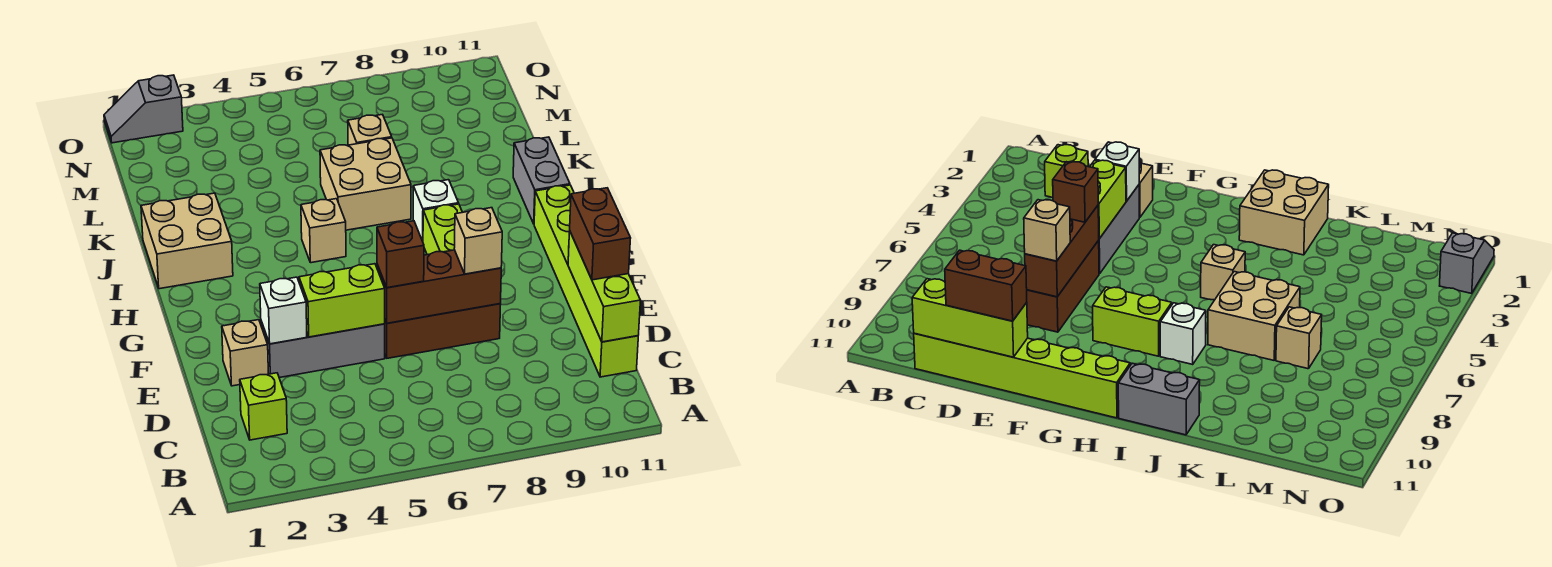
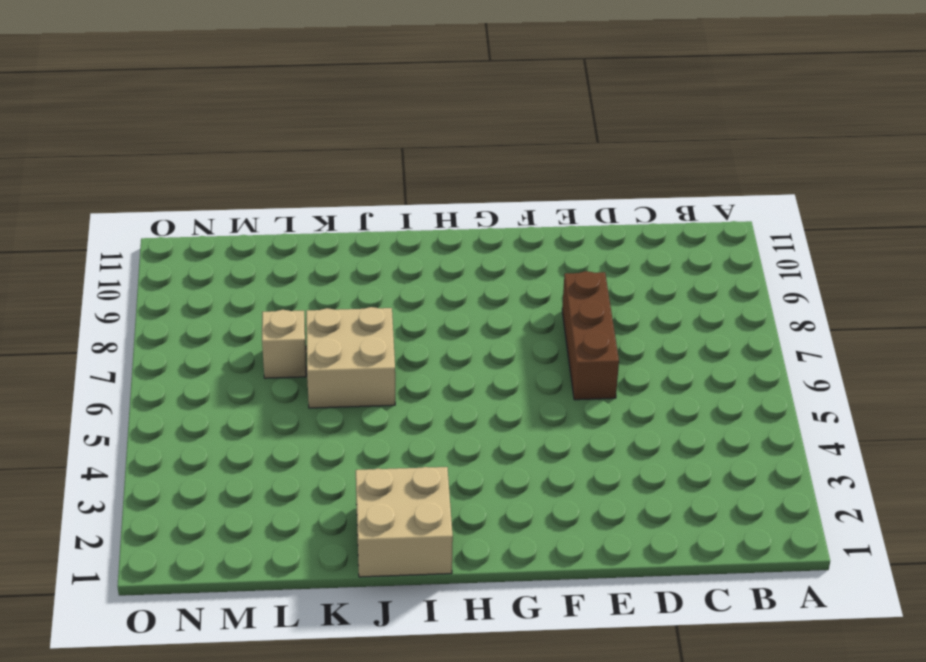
none -> lime 1x1 brick [240,373,287,440]
none -> lime 1x6 brick [534,185,638,377]
none -> tan 1x1 brick [222,320,268,386]

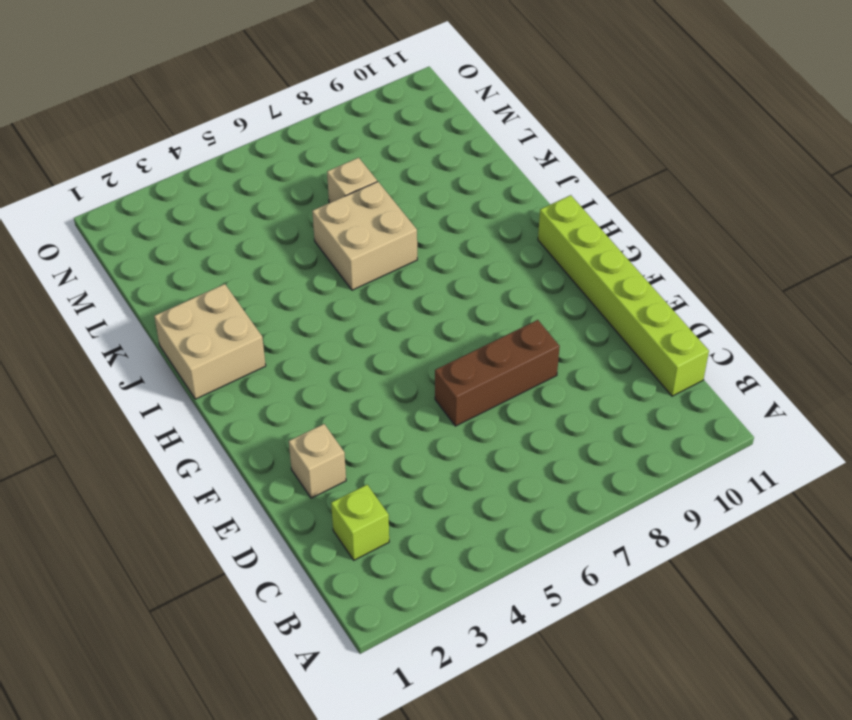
none -> grey 1x3 brick [261,321,385,378]
none -> lime 1x2 brick [423,204,462,255]
none -> tan 1x1 brick [301,199,346,263]

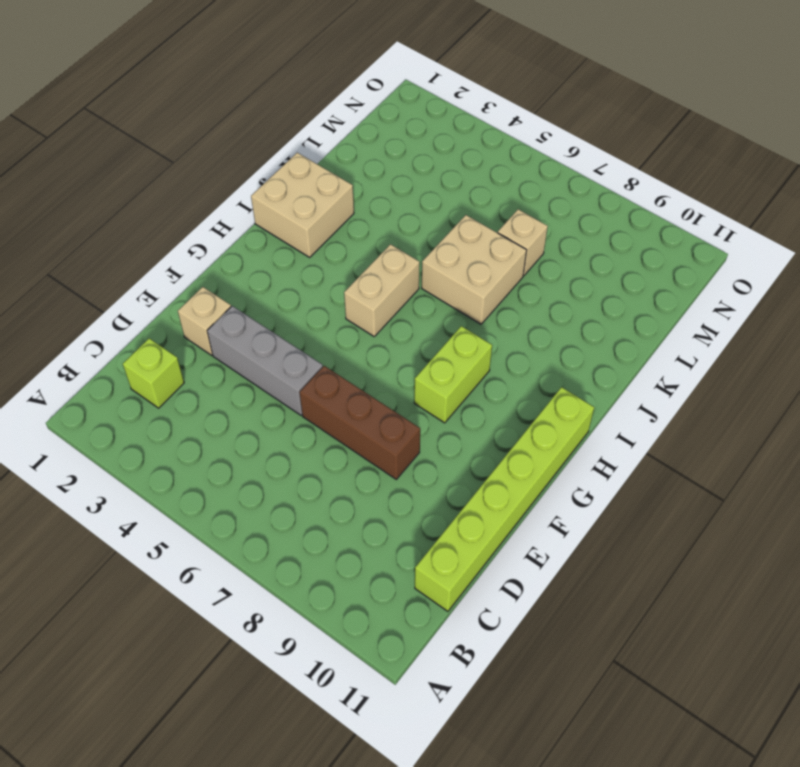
tan 1x2 brick [344,244,420,336] -> tan 1x1 brick [301,199,346,263]
none -> white 1x1 brick [413,180,458,241]
none -> grey 1x2 brick [513,137,570,224]
none -> grey 1x2 slope [104,75,183,143]

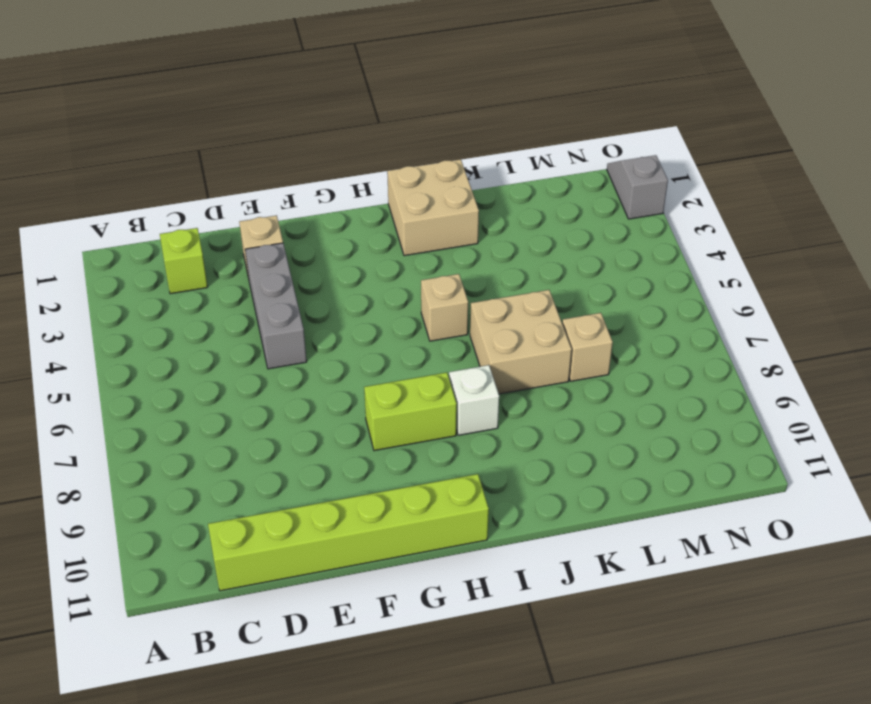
none -> brown 1x3 brick [385,304,501,358]
none -> grey 1x2 brick [513,137,570,224]
none -> lime 1x3 brick [568,231,640,342]

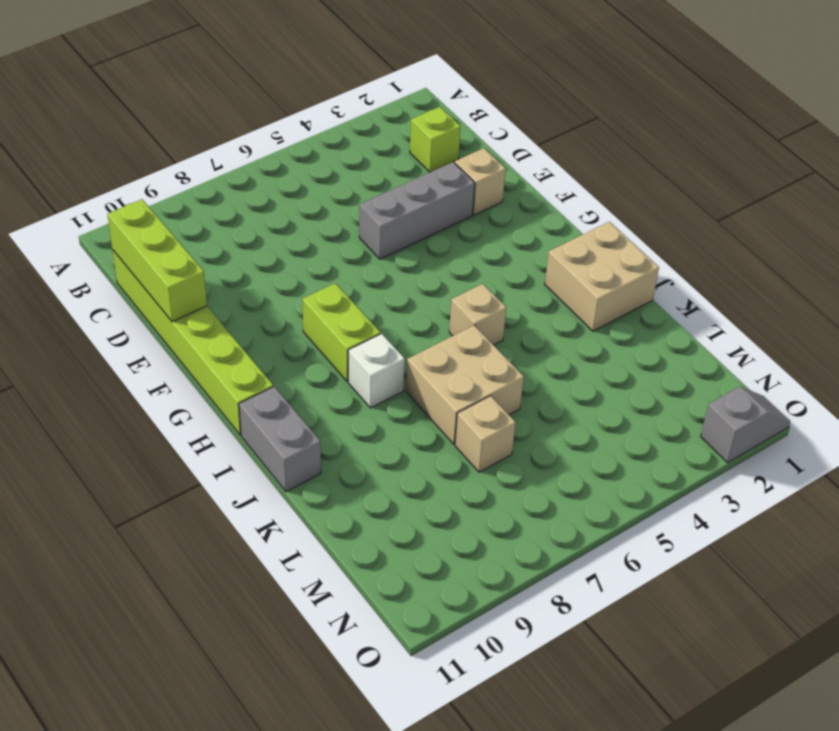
none -> brown 1x3 brick [385,304,501,358]
none -> white 1x1 brick [260,277,307,344]
none -> lime 1x2 brick [299,264,385,337]

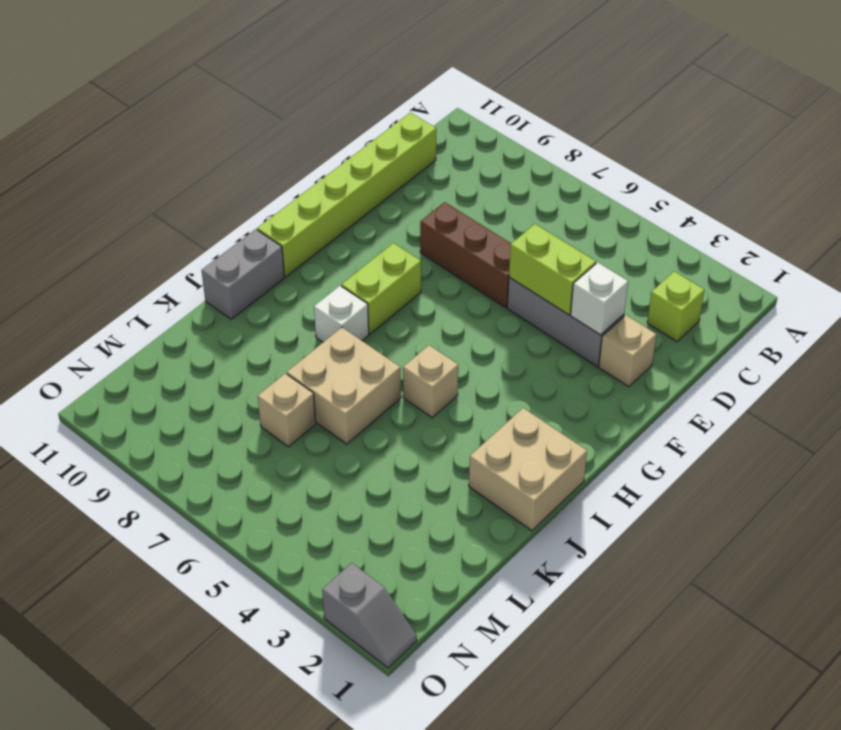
none -> lime 1x3 brick [568,231,640,342]
none -> brown 1x3 brick [377,250,501,323]
none -> brown 1x2 brick [570,188,631,280]

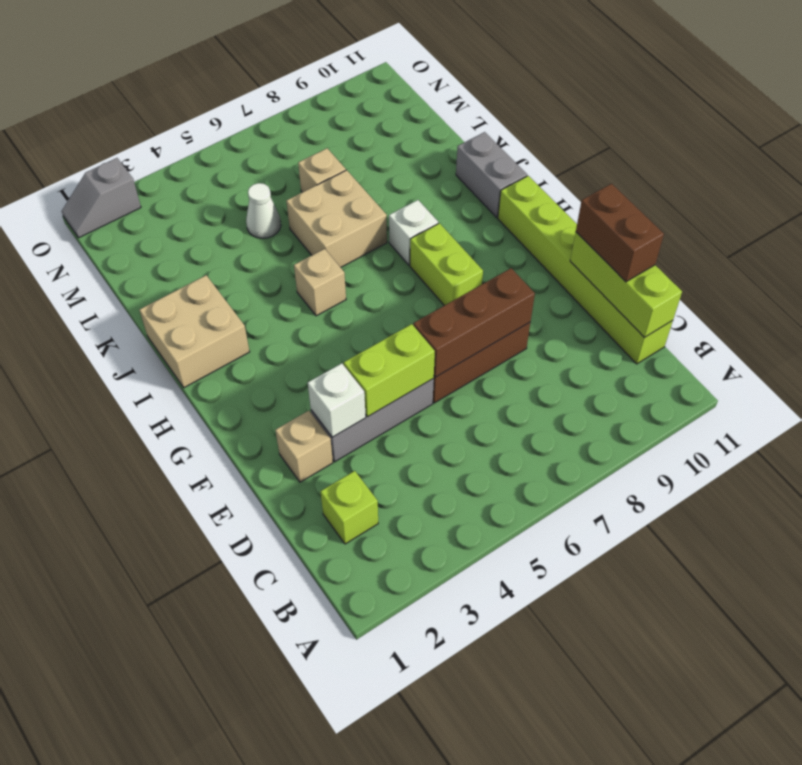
white 1x1 cone [246,183,281,238] -> none
none -> brown 1x1 brick [377,221,424,288]
none -> tan 1x1 brick [454,208,502,274]

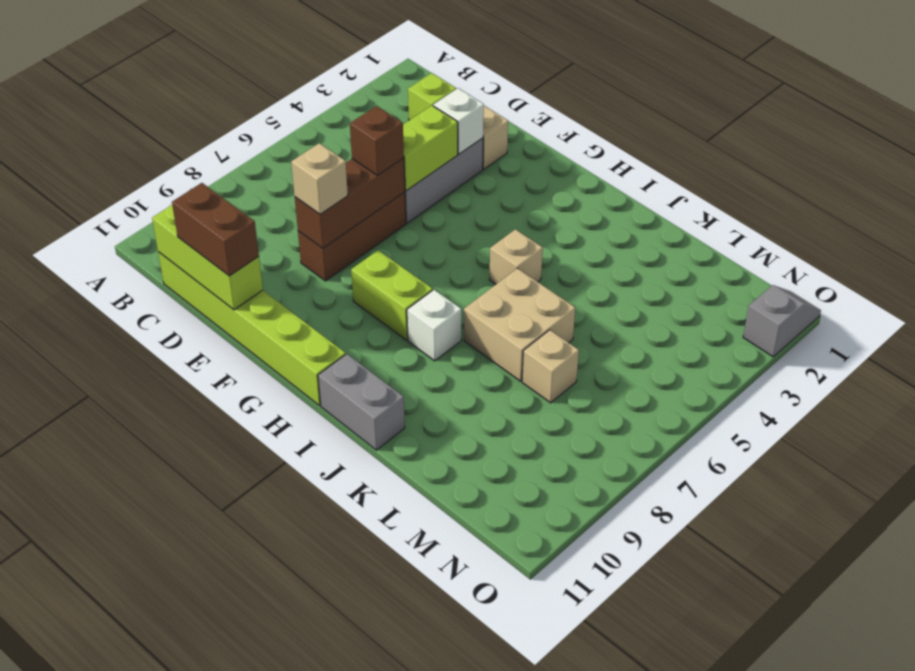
none -> tan 2x2 brick [141,193,233,289]

